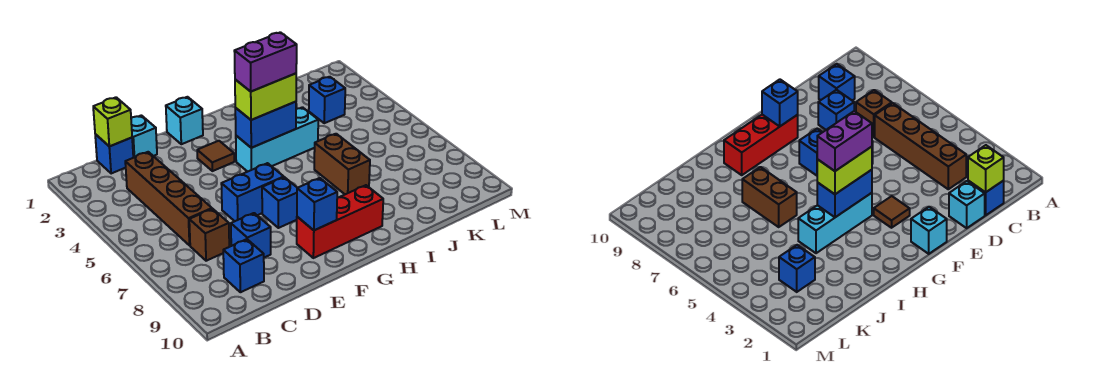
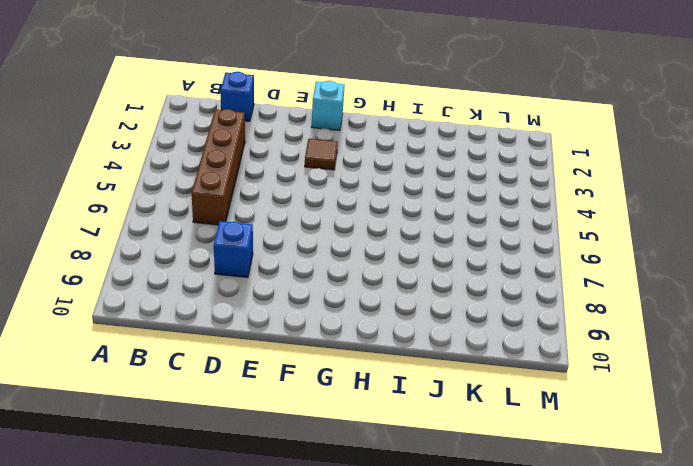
none -> brown 1x1 brick [189,209,229,261]
none -> blue 1x1 brick [223,239,264,292]
none -> cyan 1x1 brick [131,115,157,158]

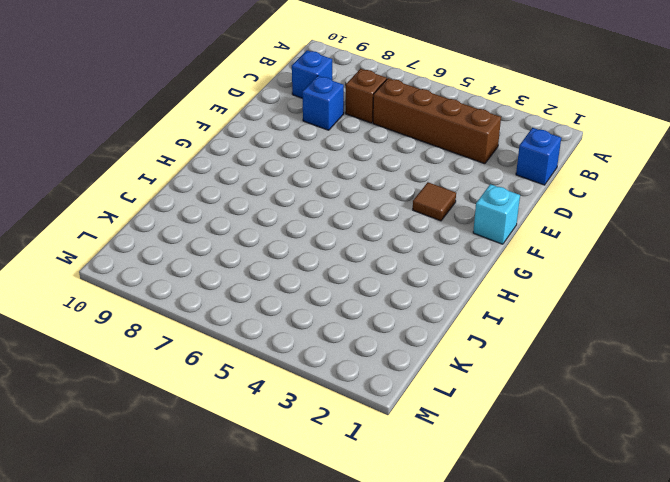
none -> cyan 1x1 brick [131,115,157,158]
none -> blue 1x2 brick [221,163,284,221]
none -> blue 1x1 brick [262,177,297,228]

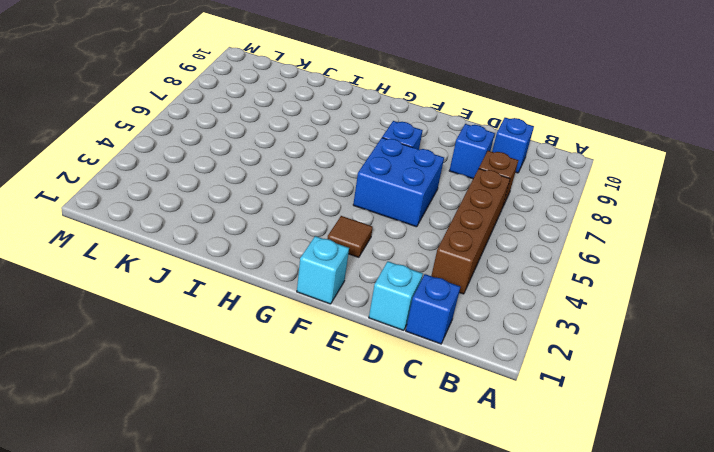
blue 2x2 brick [353,138,444,227] -> blue 1x2 brick [221,163,284,221]
none -> red 1x3 brick [297,185,383,258]
none -> cyan 1x3 brick [236,107,318,172]
none -> brown 1x2 brick [314,134,370,194]

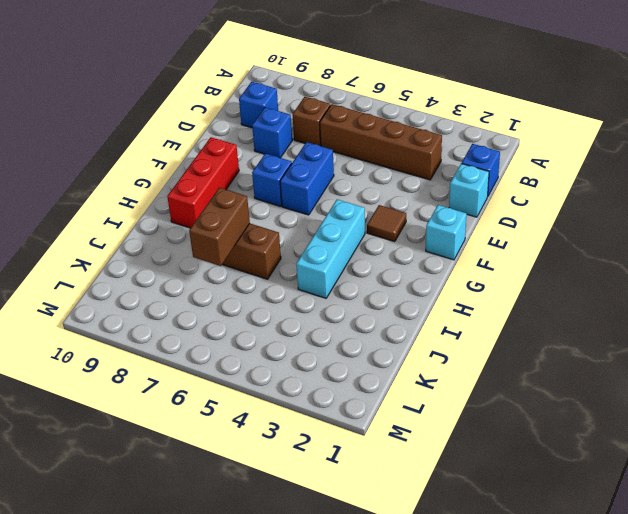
brown 1x2 brick [189,188,250,266] -> none
none -> blue 1x1 brick [309,77,345,123]
none -> lime 1x1 brick [93,97,132,146]
none -> blue 1x1 brick [297,178,337,230]

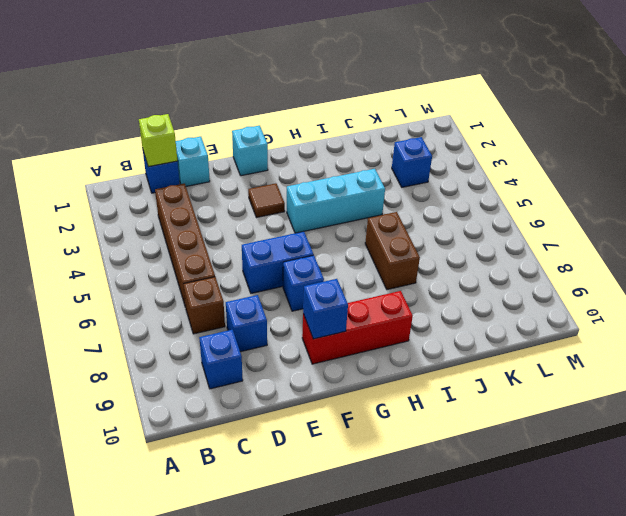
none -> blue 1x2 brick [235,102,296,148]
none -> lime 1x2 brick [235,73,296,120]
none -> purple 1x2 brick [234,32,297,91]

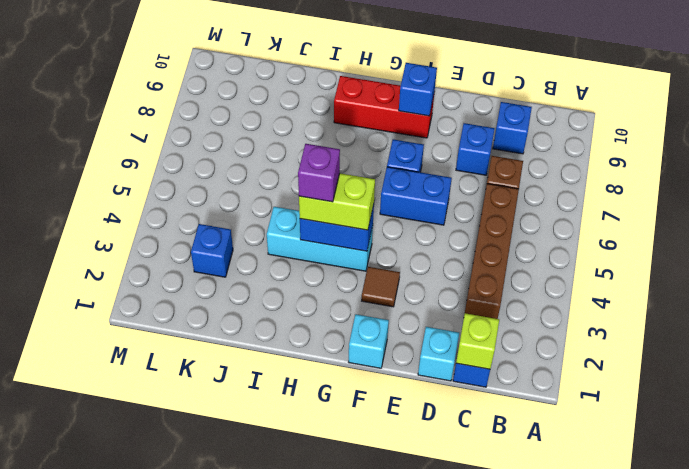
purple 1x1 brick [298,144,340,202] -> purple 1x2 brick [234,32,297,91]
none -> brown 1x2 brick [314,134,370,194]

